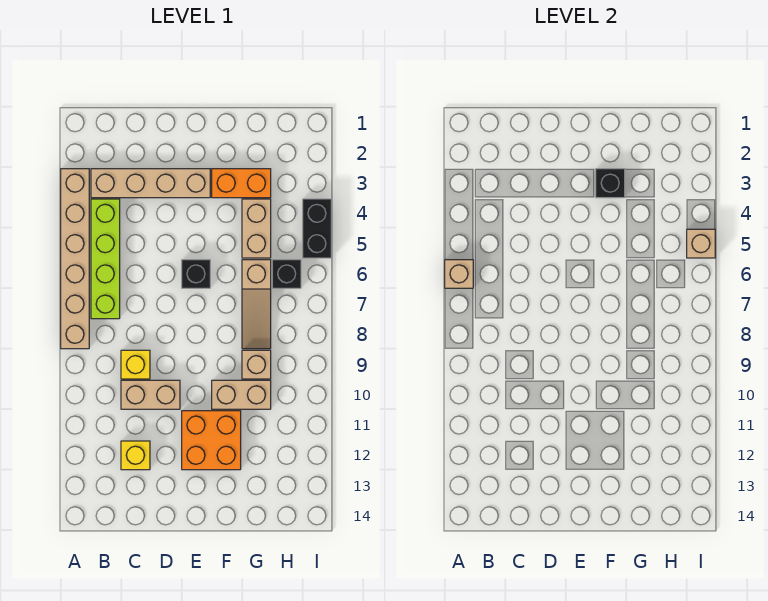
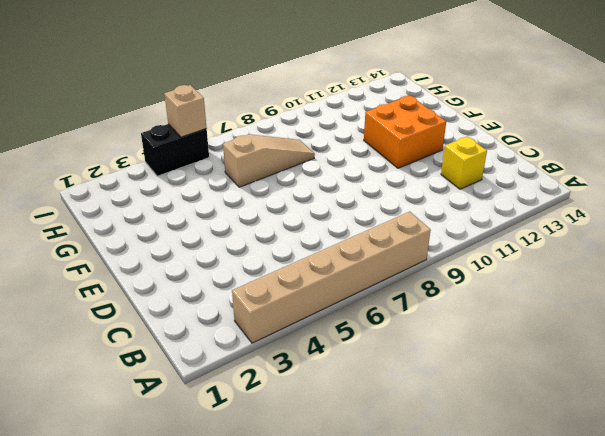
none -> tan 1x4 brick [91,169,210,198]
none -> lime 1x4 brick [91,199,120,319]
none -> yellow 1x1 brick [121,350,150,379]

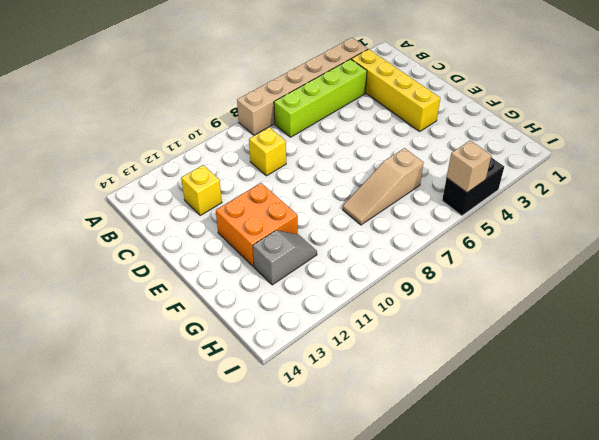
yellow 1x4 brick [351,49,440,131] -> tan 1x4 brick [91,169,210,198]
grey 1x2 slope [253,230,317,285] -> none
none -> tan 1x2 brick [121,380,180,409]
none -> black 1x1 brick [182,260,210,288]
none -> orange 1x2 brick [212,169,271,198]

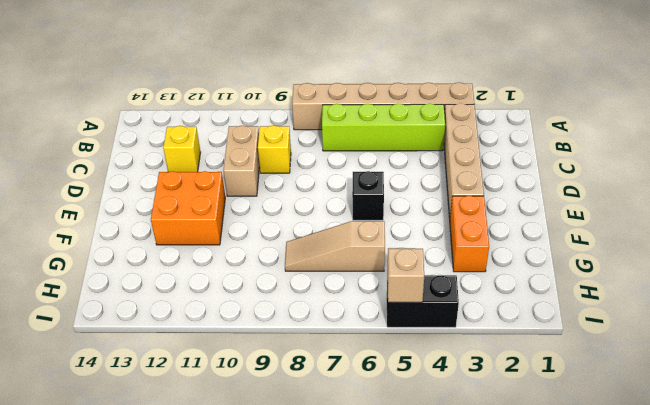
none -> tan 1x2 brick [212,380,271,409]
none -> tan 1x2 brick [242,199,271,258]
none -> tan 1x1 brick [242,350,271,379]

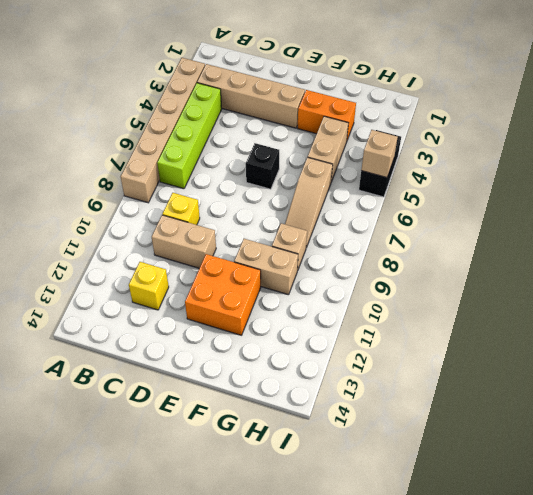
none -> black 1x1 brick [272,260,301,288]
none -> tan 1x1 brick [445,260,473,288]
none -> black 1x1 brick [596,169,625,198]

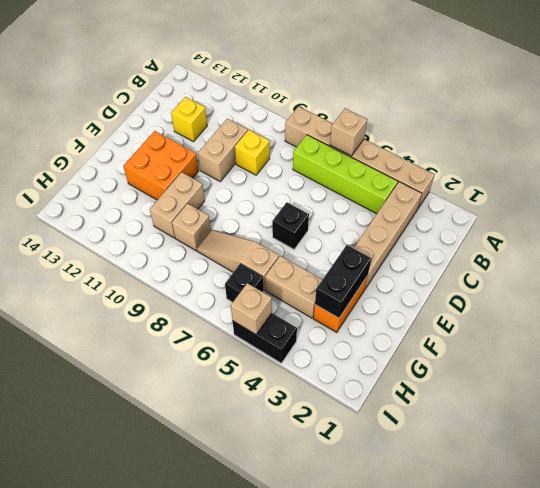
black 1x2 brick [315,245,372,318] -> black 1x1 brick [596,169,625,198]

